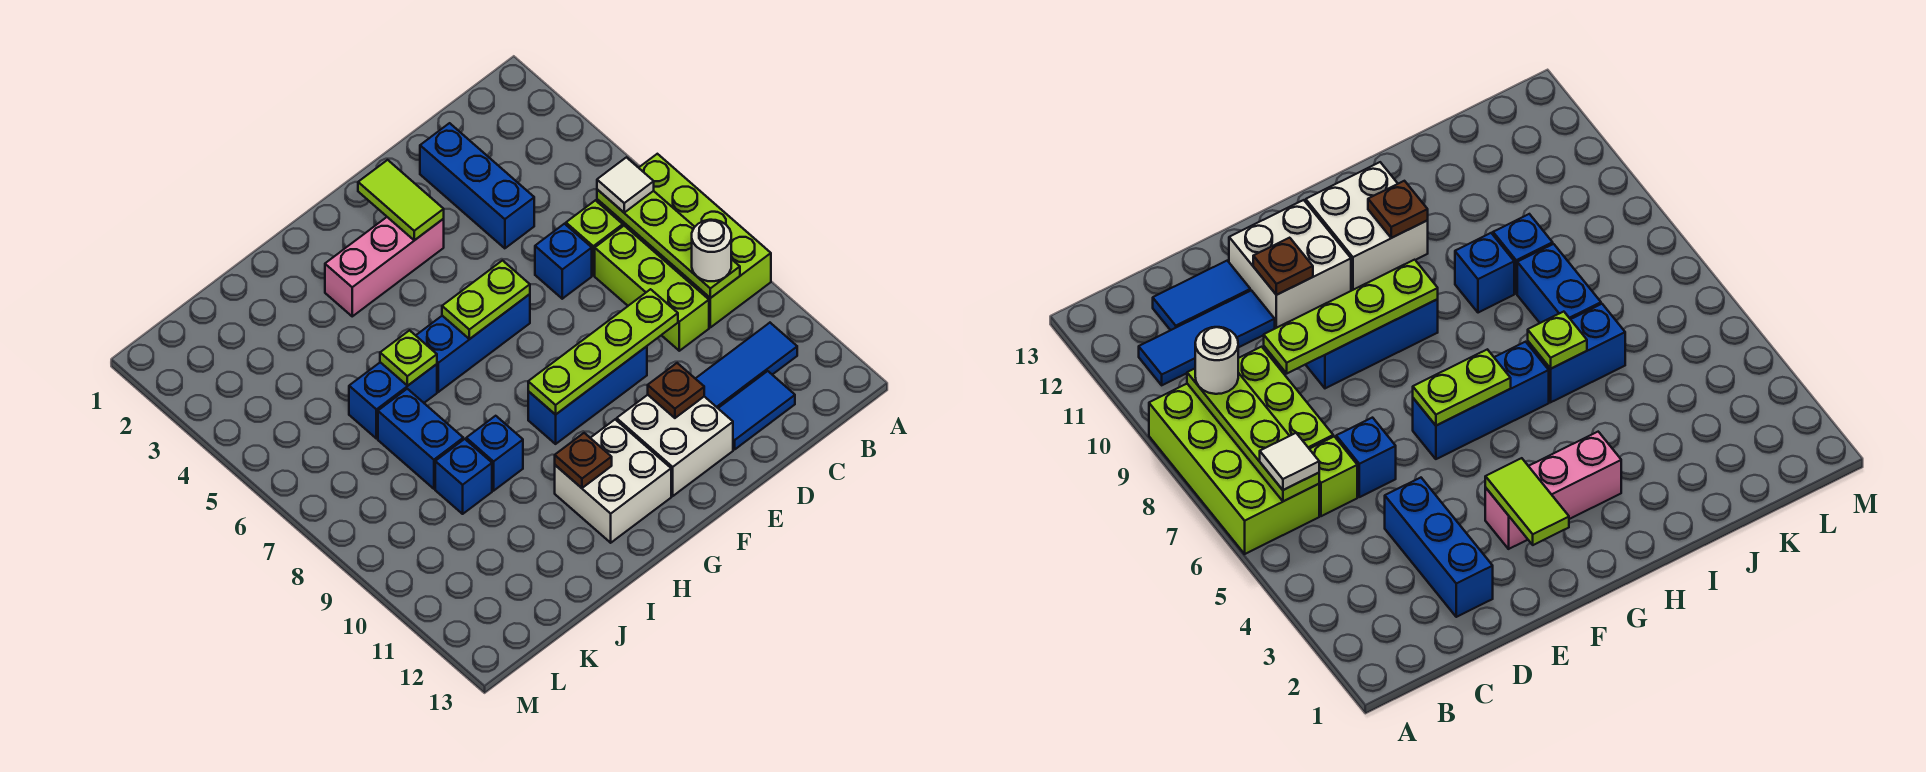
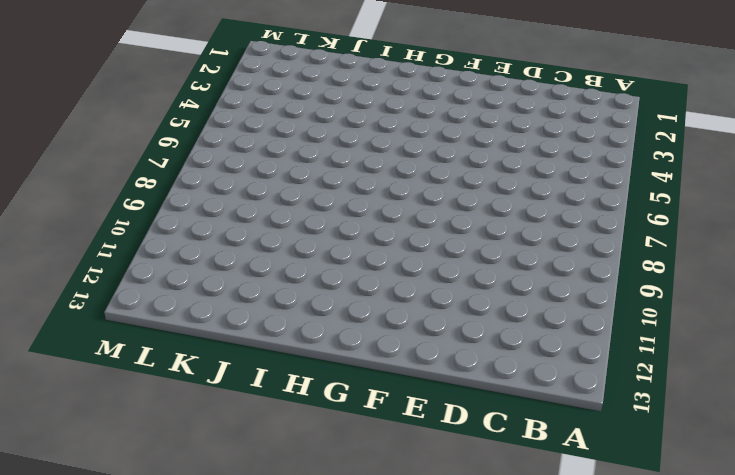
none -> lime 2x4 brick [597,154,771,327]
none -> blue 1x3 tile [696,323,797,408]
none -> lime 1x1 brick [566,200,623,275]

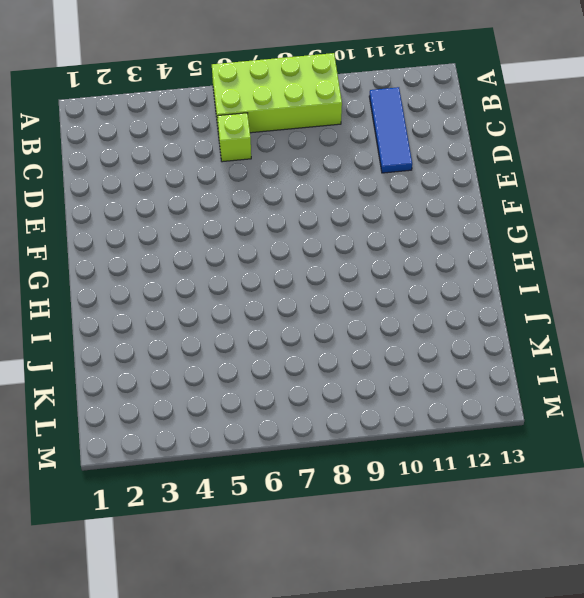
none -> lime 1x3 brick [595,226,709,351]
none -> blue 1x2 tile [718,371,795,449]
none -> blue 1x3 brick [420,123,534,248]

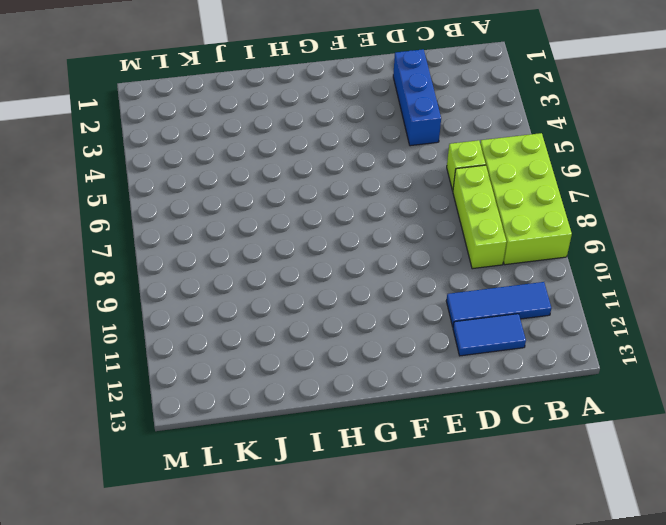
none -> blue 1x1 brick [535,224,592,299]
none -> blue 1x3 brick [528,346,647,444]
none -> white 2x2 brick [617,395,733,496]

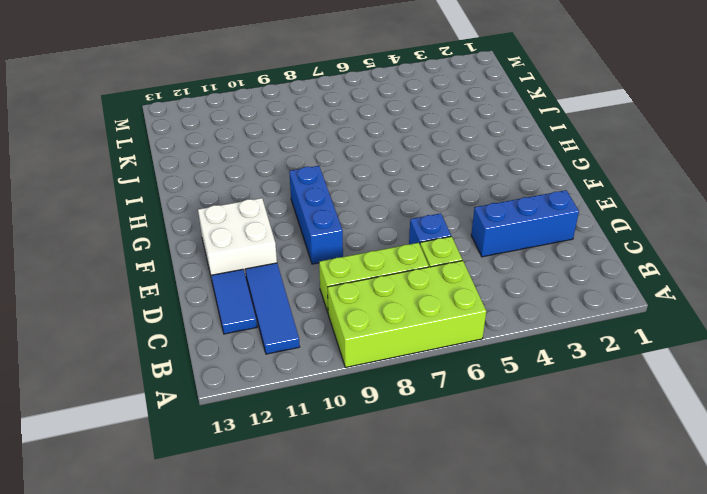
none -> pink 1x3 brick [325,217,444,316]
none -> blue 1x3 brick [416,294,530,392]
none -> white 2x2 brick [555,420,671,543]

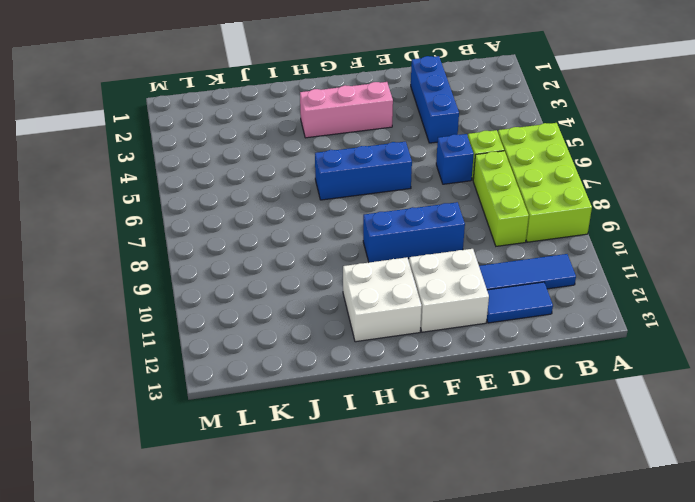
none -> blue 1x2 brick [349,362,437,439]
none -> blue 1x1 brick [466,416,523,491]
none -> blue 1x2 brick [378,389,463,489]

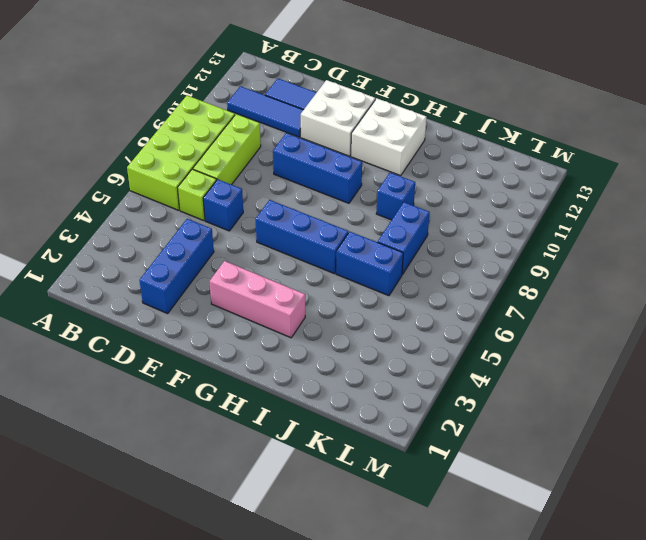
none -> blue 1x1 brick [435,439,492,514]
none -> lime 1x4 plate [597,189,740,298]
none -> lime 1x4 plate [528,289,678,415]

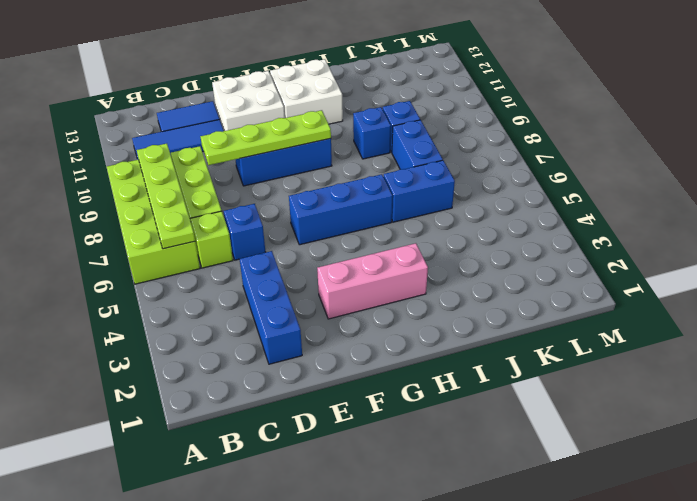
none -> brown 1x1 plate [648,363,704,418]
none -> lime 1x2 tile [358,160,444,240]
none -> lime 1x2 plate [442,261,530,339]

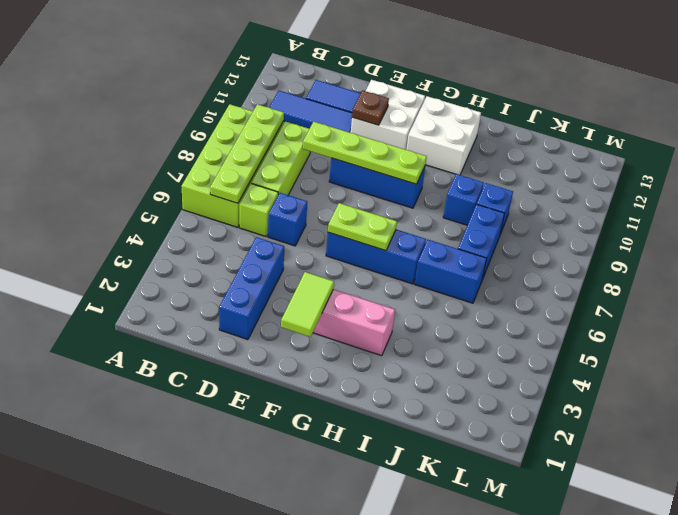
none -> brown 1x1 plate [555,433,612,488]
none -> lime 1x1 plate [380,330,437,386]
none -> white 1x1 tile [597,157,654,212]

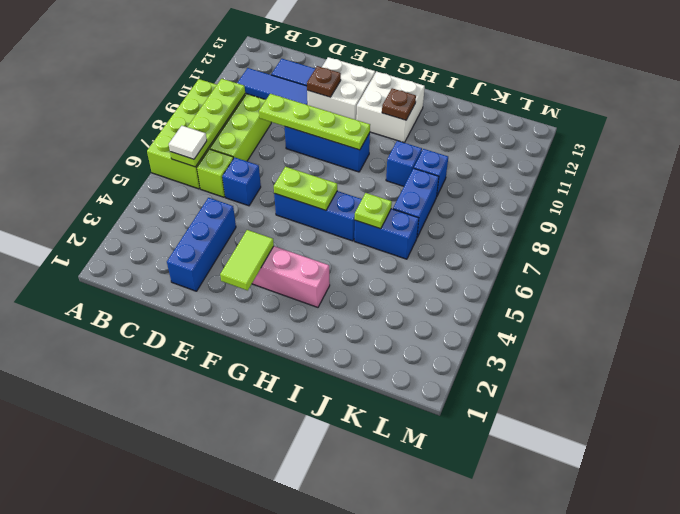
none -> white 1x1 round brick [692,220,731,281]

